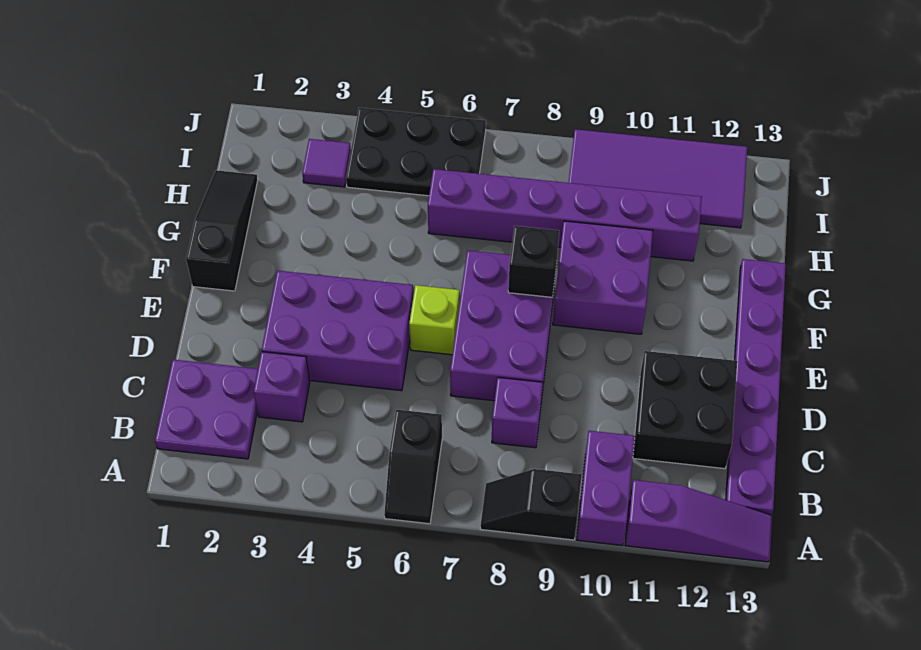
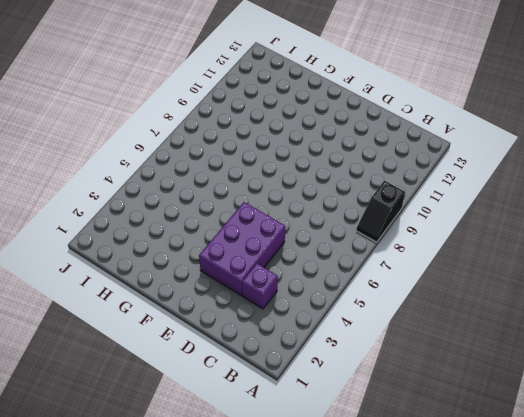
none -> black 1x2 slope [384,409,442,524]
none -> purple 1x2 brick [577,431,635,545]
none -> purple 1x3 slope [625,480,772,562]

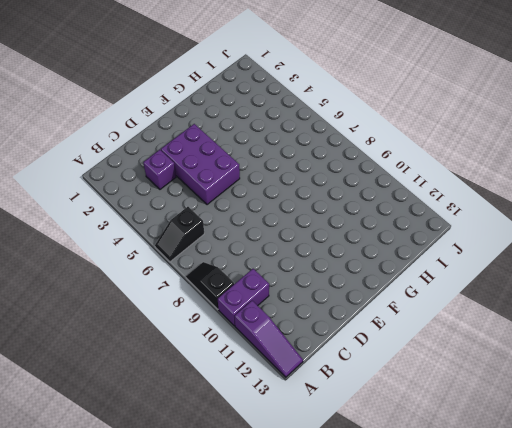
none -> purple 2x2 plate [155,360,258,459]
none -> purple 1x6 plate [726,259,786,515]
none -> purple 1x1 brick [492,377,543,448]

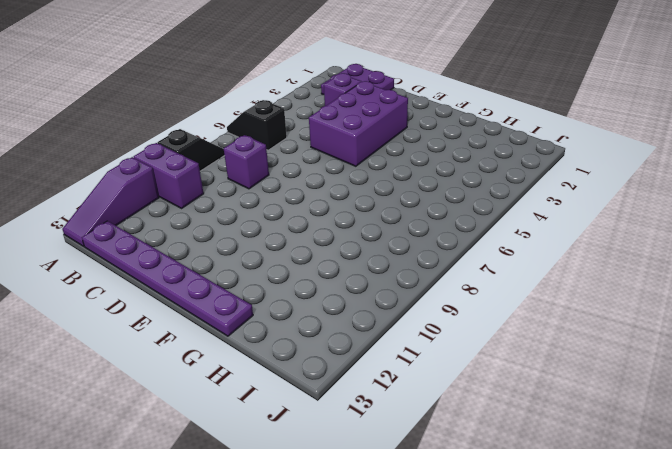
none -> black 2x2 brick [633,351,737,469]
none -> purple 2x3 brick [450,250,557,402]
none -> lime 1x1 brick [409,285,459,355]

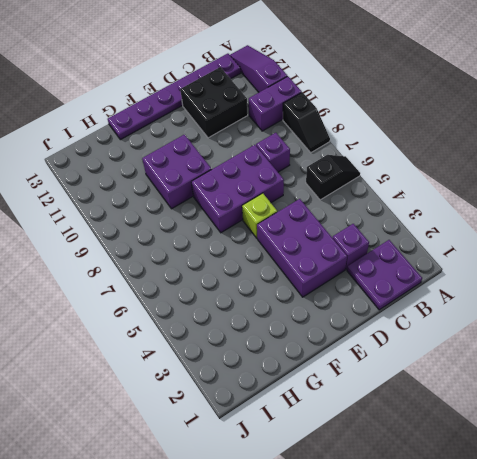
none -> black 1x3 slope [186,170,258,291]
none -> purple 1x6 brick [428,169,702,261]
none -> purple 1x1 tile [302,139,351,187]

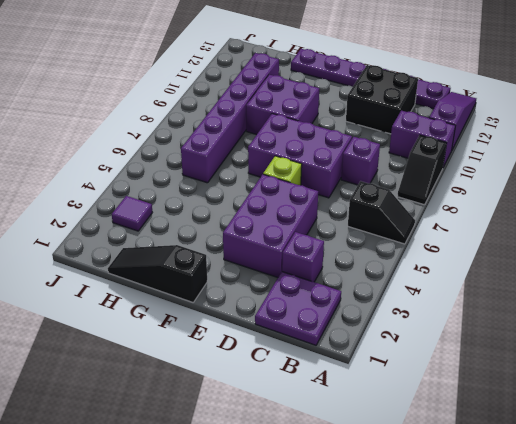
none -> black 2x3 plate [346,108,486,196]
none -> purple 2x4 tile [569,129,747,228]
none -> black 1x1 brick [508,226,559,297]

